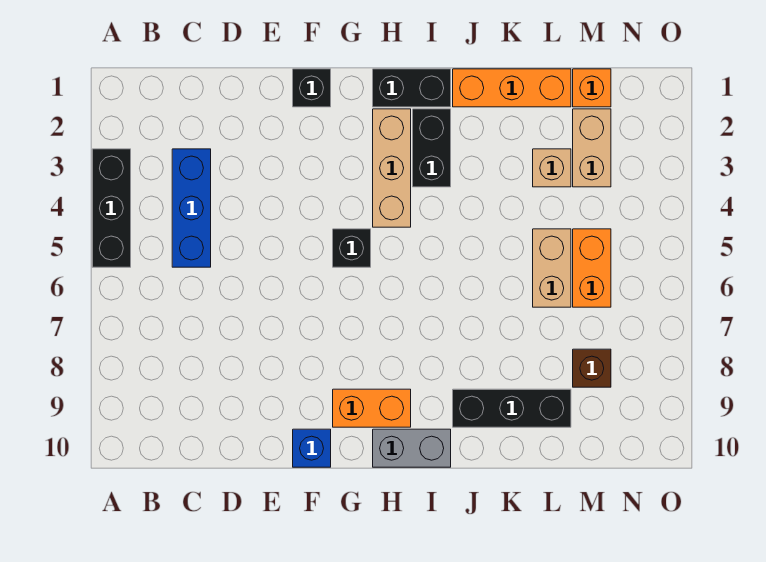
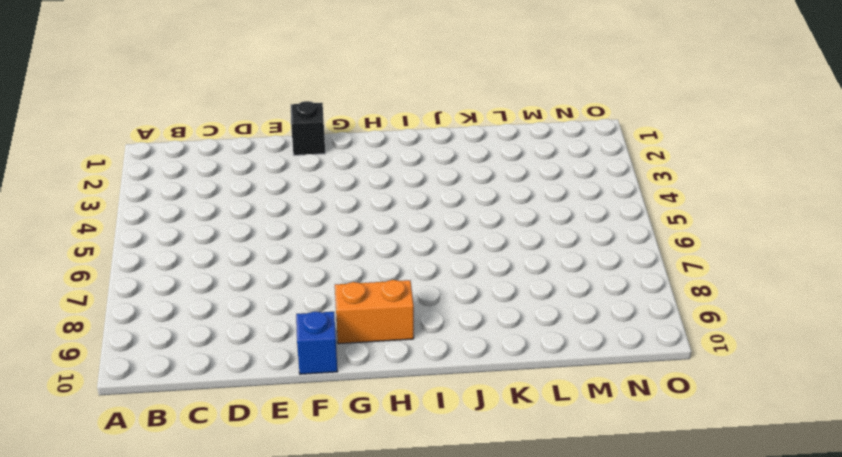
none -> black 1x3 brick [92,149,131,267]
none -> blue 1x3 brick [172,149,211,267]
none -> black 1x1 brick [333,229,371,267]

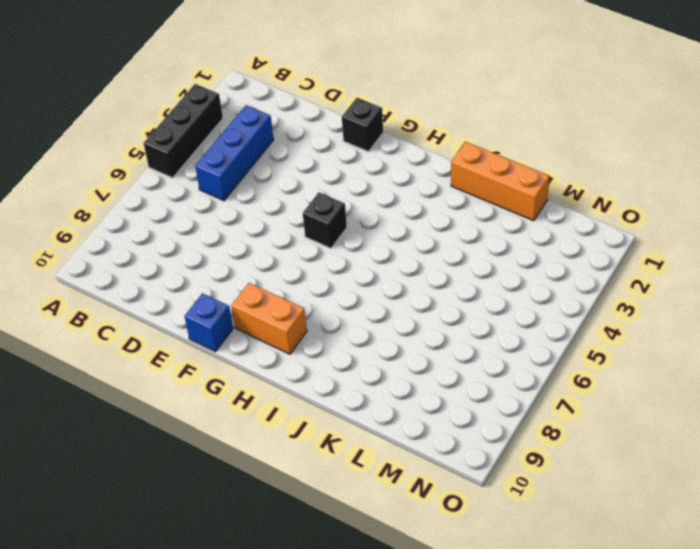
none -> black 1x2 brick [373,69,451,107]
none -> tan 1x3 brick [373,109,411,227]
none -> grey 1x2 brick [373,429,451,467]

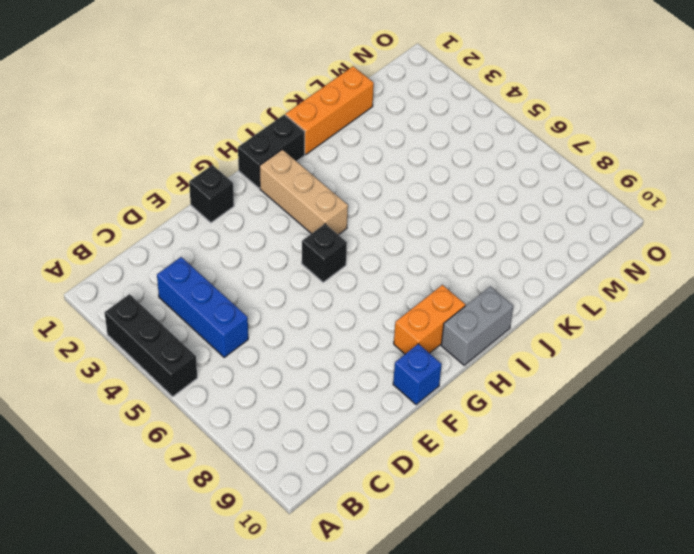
none -> black 1x2 brick [413,109,451,187]
none -> black 1x3 brick [453,389,571,427]
none -> tan 1x1 brick [533,149,571,187]

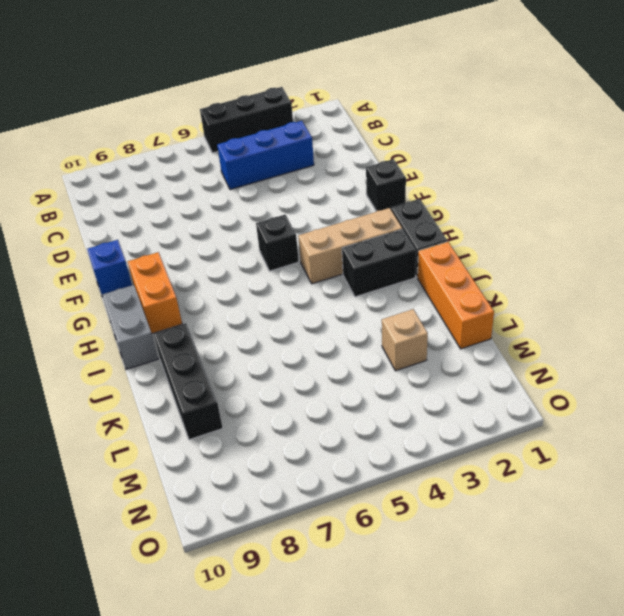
none -> tan 1x2 brick [533,229,571,307]
none -> orange 1x1 brick [573,69,611,107]
none -> tan 1x2 brick [573,109,611,187]

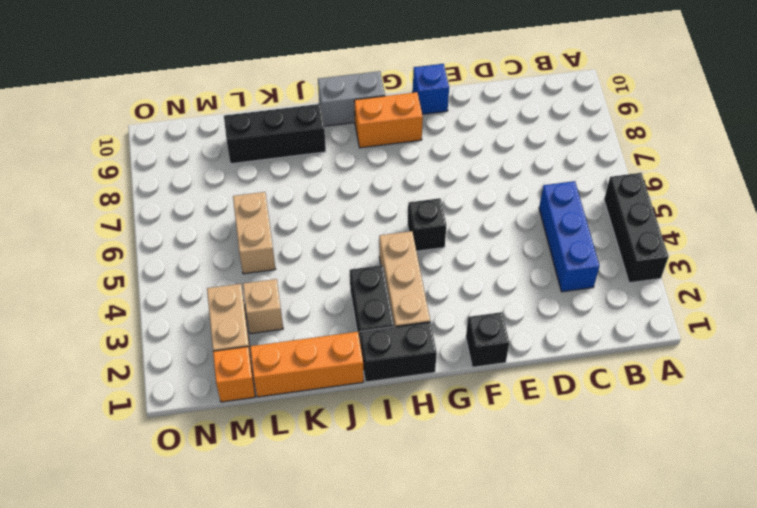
none -> orange 1x2 brick [573,229,611,307]
none -> brown 1x1 brick [573,349,611,387]

